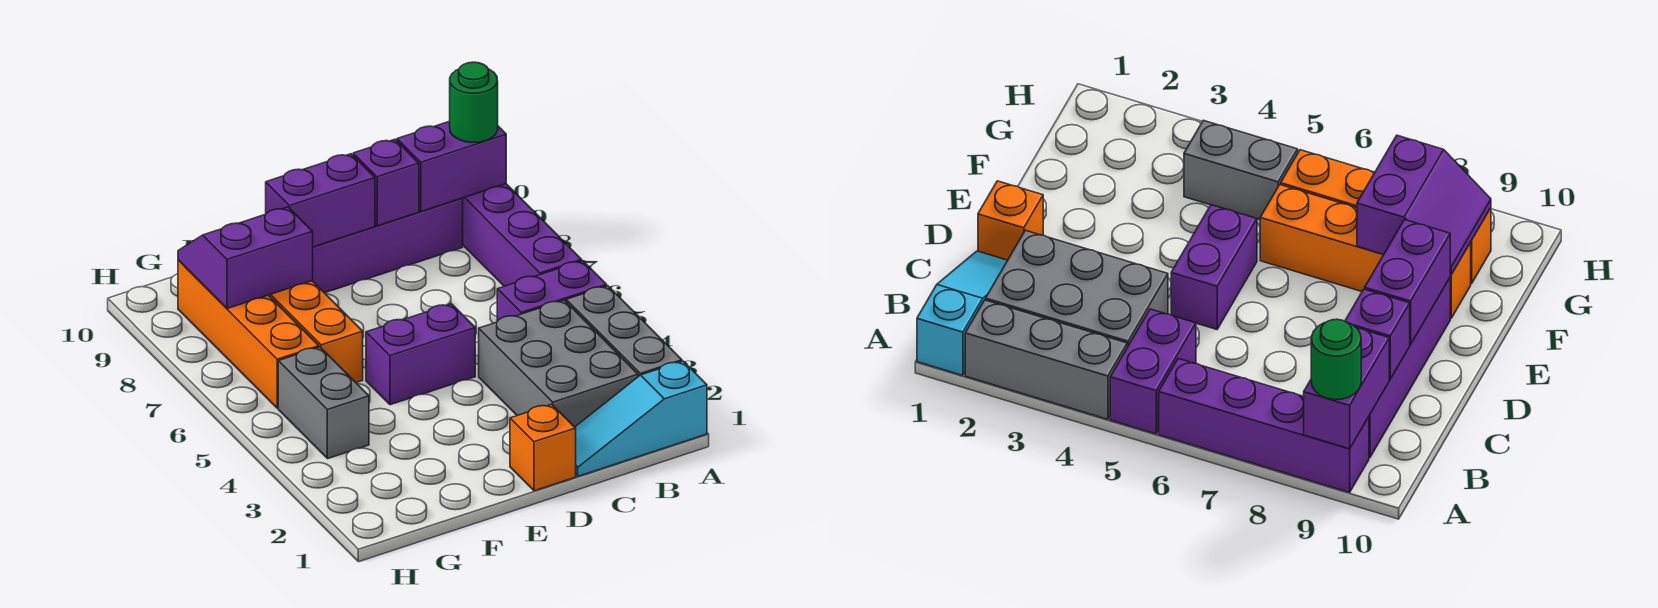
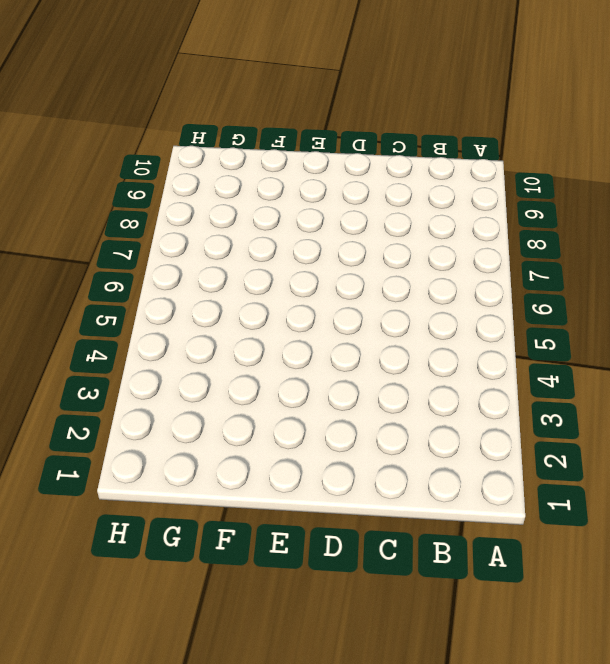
none -> cyan 1x3 slope [575,361,707,476]
none -> grey 1x3 brick [566,286,682,377]
none -> purple 1x2 brick [497,261,607,321]

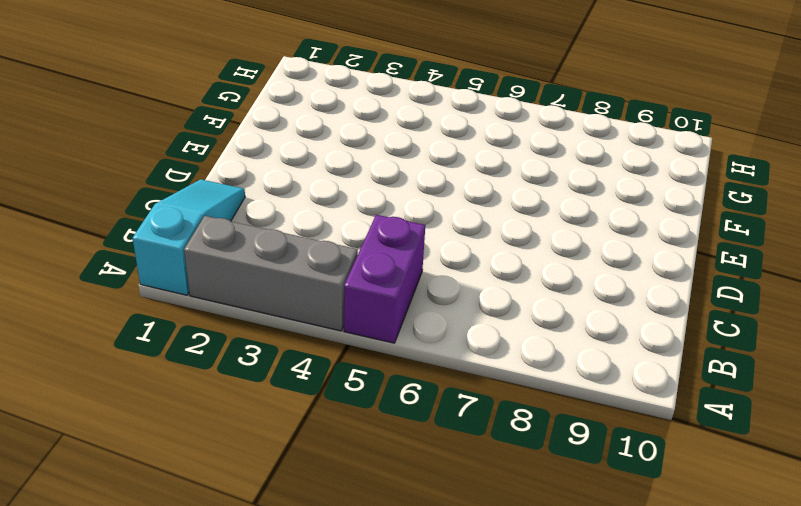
none -> purple 1x4 brick [462,184,582,286]
none -> grey 2x3 brick [479,300,638,427]
none -> purple 1x4 brick [313,198,463,293]

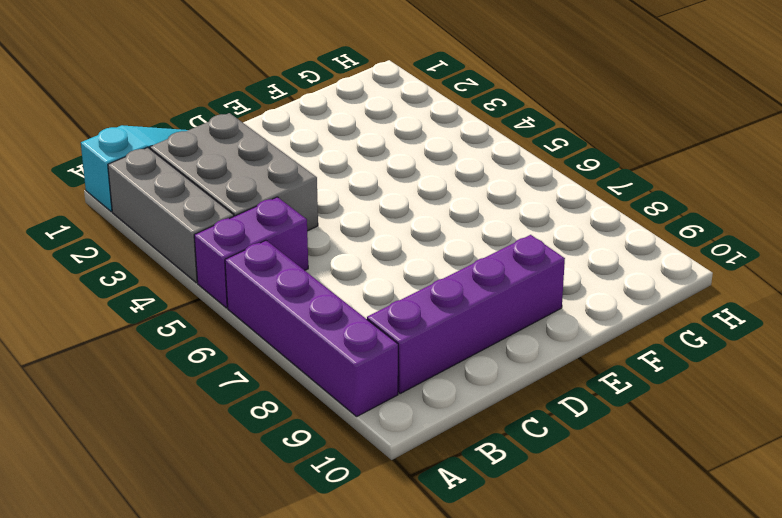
none -> orange 1x1 brick [510,404,576,491]
none -> purple 1x2 brick [366,304,475,405]
none -> orange 1x4 brick [269,281,363,382]

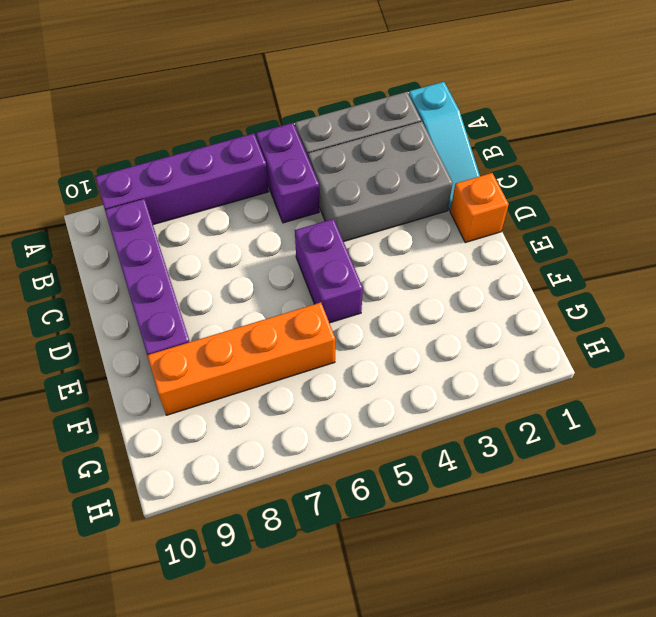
none -> grey 1x2 brick [278,347,369,459]
none -> orange 1x4 brick [178,260,319,408]
none -> purple 1x2 brick [397,121,506,211]

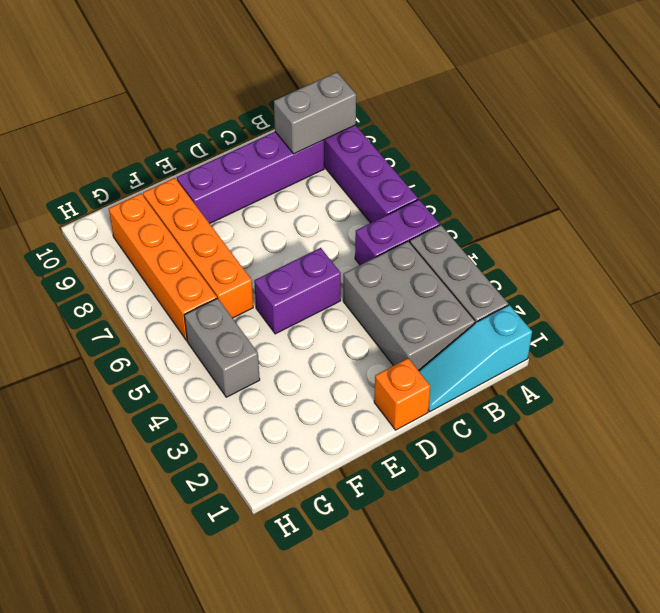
grey 1x2 brick [274,72,356,154] -> purple 1x2 brick [397,121,506,211]
none -> purple 1x1 brick [353,139,419,226]
none -> purple 1x2 brick [266,154,375,247]
none -> purple 2x2 slope [178,207,313,309]

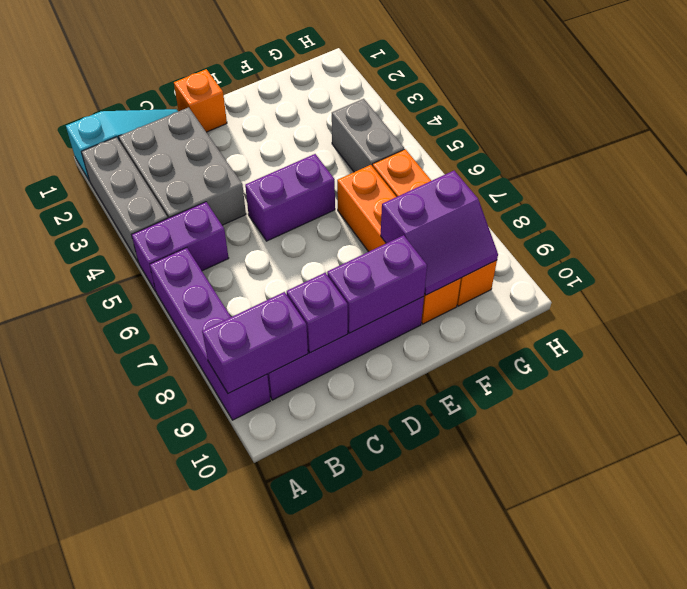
none -> green 1x1 round brick [450,62,498,143]

